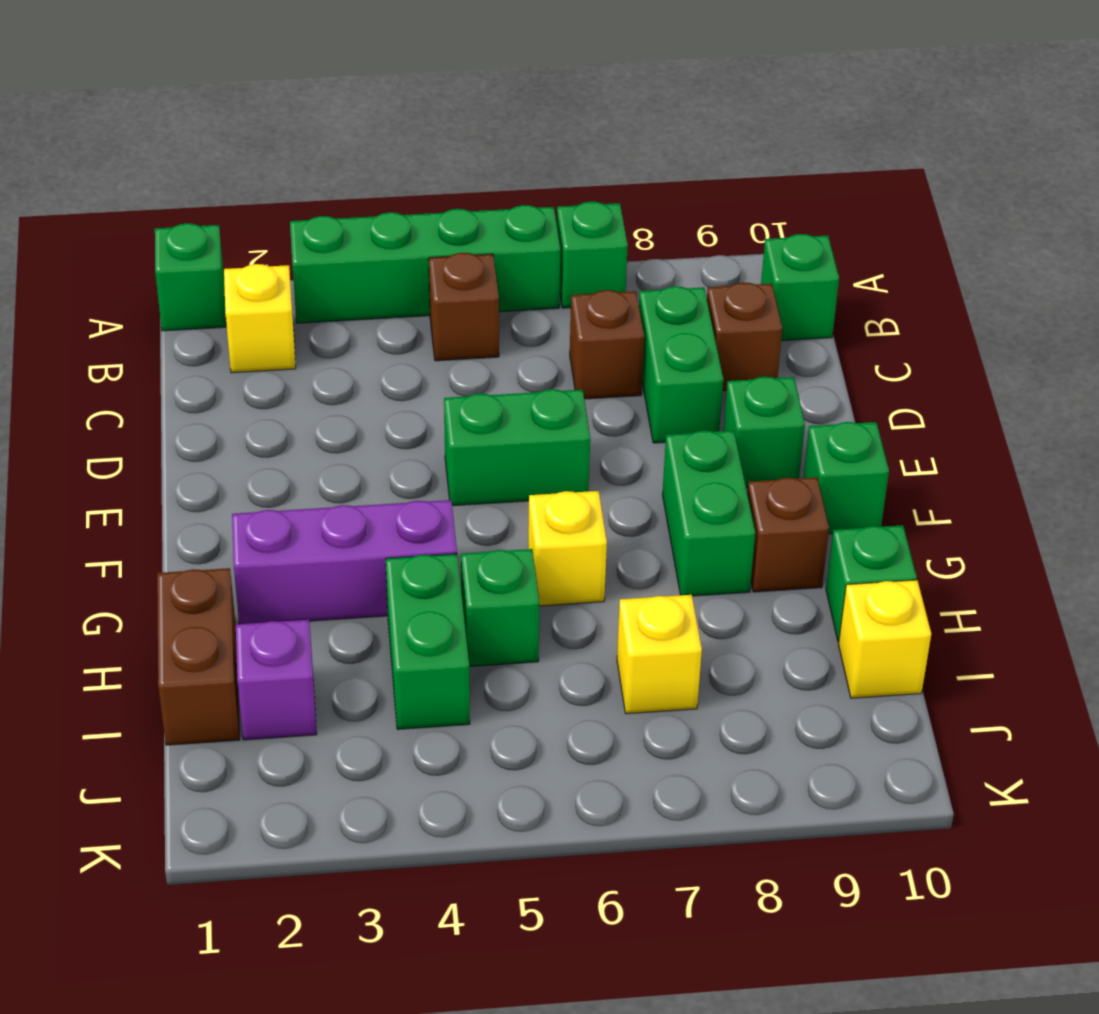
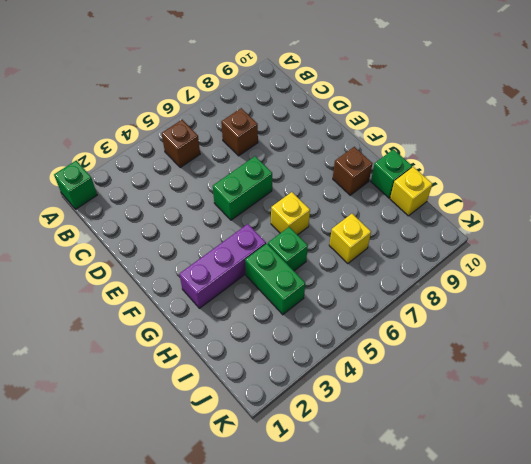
none -> green 1x4 brick [290,205,560,323]
none -> green 1x1 brick [557,202,628,308]
none -> yellow 1x1 brick [224,264,296,373]

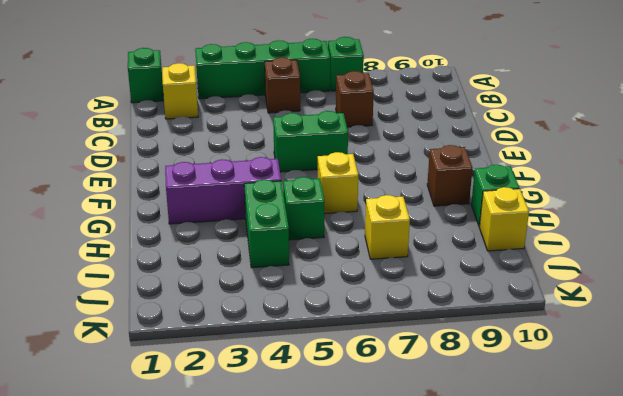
none -> green 1x1 brick [761,234,839,341]
none -> green 1x2 brick [639,286,723,443]
none -> brown 1x1 brick [707,282,782,391]

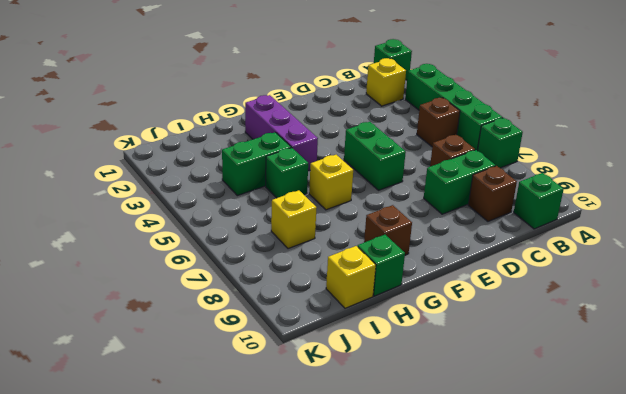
none -> green 1x1 brick [723,377,805,487]
none -> green 1x2 brick [662,431,755,596]
none -> green 1x1 brick [803,422,889,534]

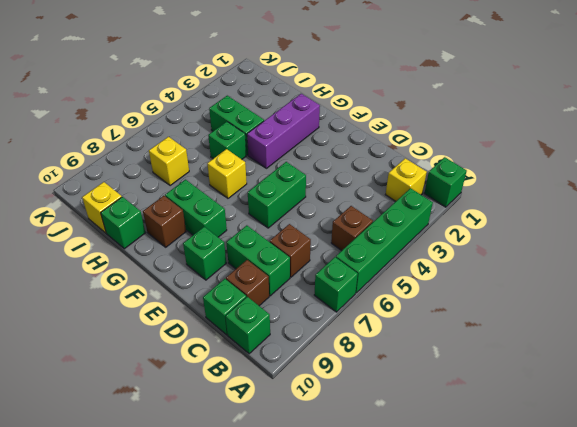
green 1x1 brick [203,279,246,335] -> green 1x1 brick moved to [803,422,889,534]
none -> brown 1x2 brick [157,568,240,745]
none -> purple 1x1 brick [236,620,317,740]

